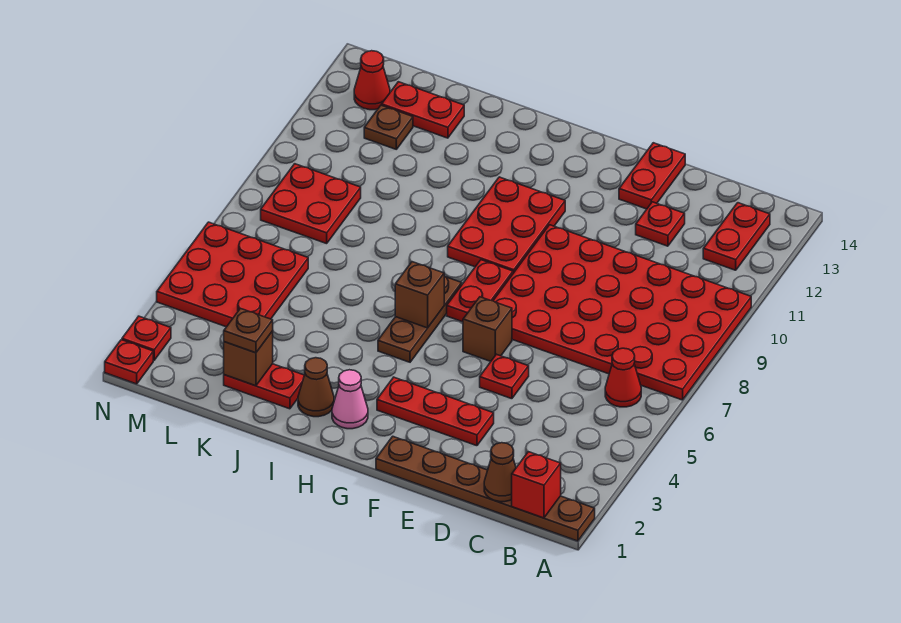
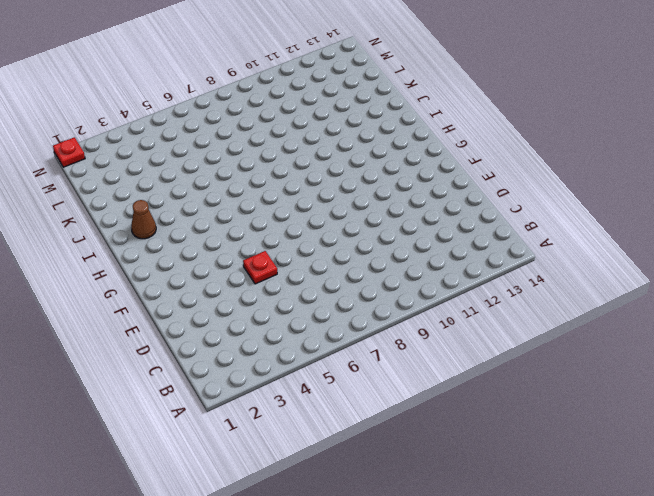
none -> brown 1x6 plate [376,436,595,541]
none -> red 4x6 plate [493,225,751,400]
none -> red 1x1 cone [605,348,641,407]

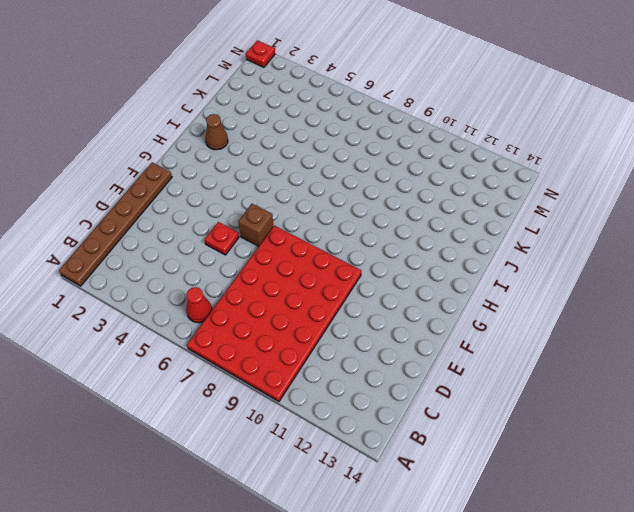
none -> red 1x2 plate [703,203,770,270]
none -> red 1x1 plate [636,202,685,246]
none -> red 1x3 plate [377,377,494,446]

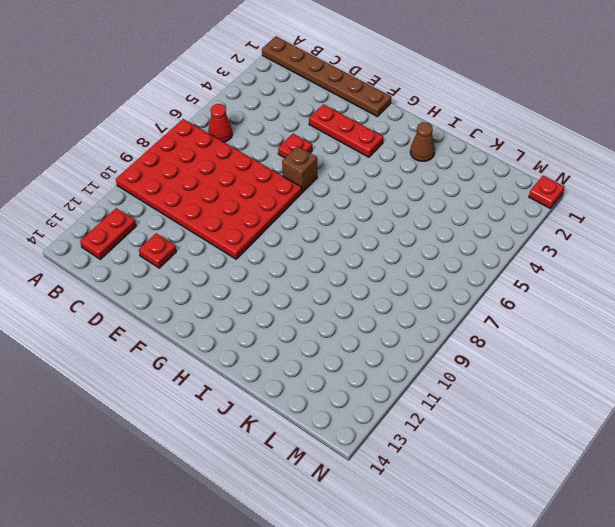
none -> red 1x2 plate [619,143,685,209]
none -> red 1x2 plate [447,260,513,322]
none -> red 2x3 plate [448,177,565,273]

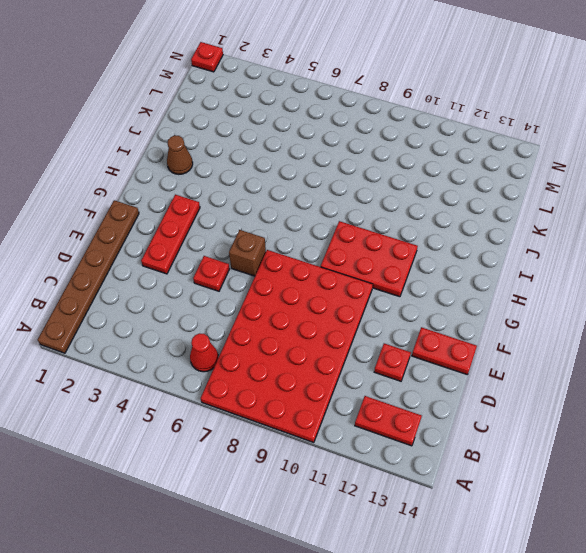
none -> red 1x2 plate [447,260,513,322]
none -> pink 1x1 cone [332,370,368,429]
none -> brown 1x3 plate [378,276,462,362]

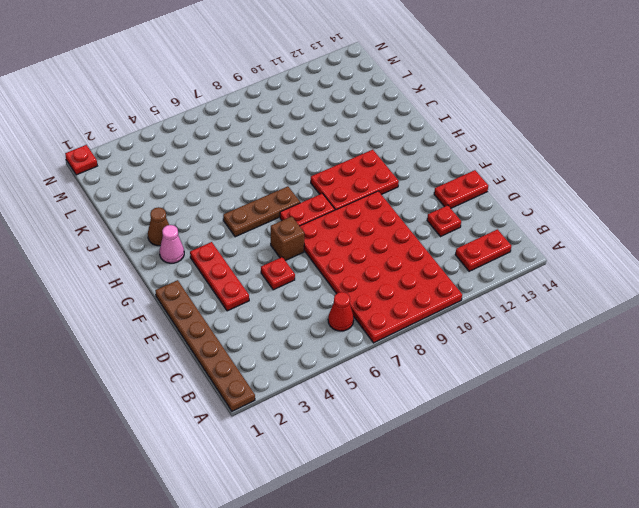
none -> red 1x2 plate [224,364,304,409]
none -> red 1x2 plate [382,82,464,138]
none -> red 3x3 plate [157,222,308,327]

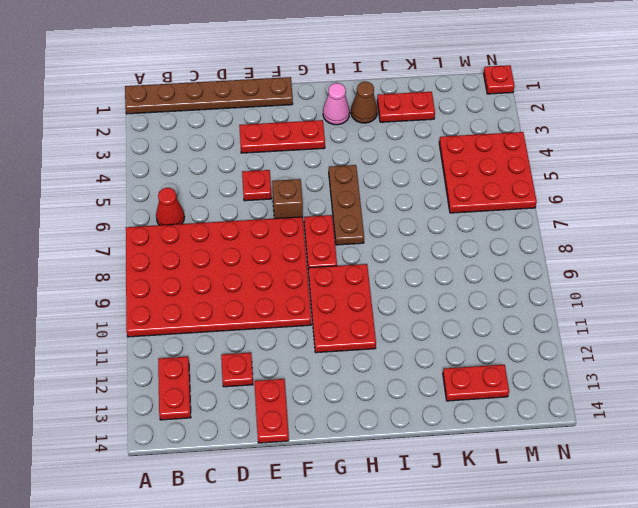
none -> red 2x2 plate [261,164,361,244]
none -> brown 1x1 plate [364,105,413,149]
none -> red 1x1 cone [354,51,390,110]

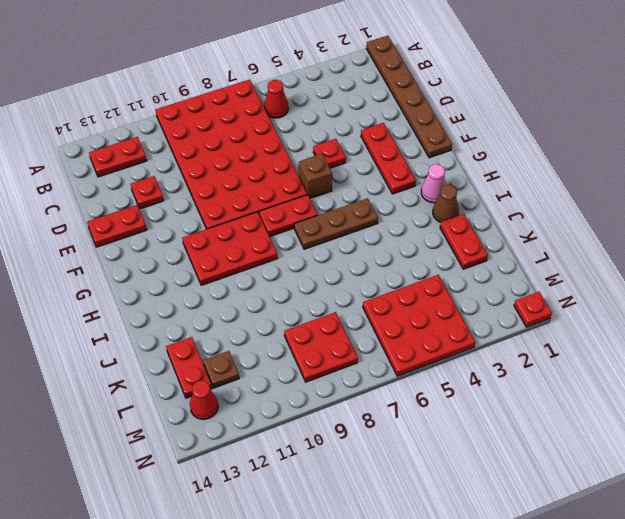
none -> red 1x1 plate [122,316,171,360]
none -> red 1x1 brick [512,452,561,518]
none -> brown 1x1 cone [484,443,516,502]

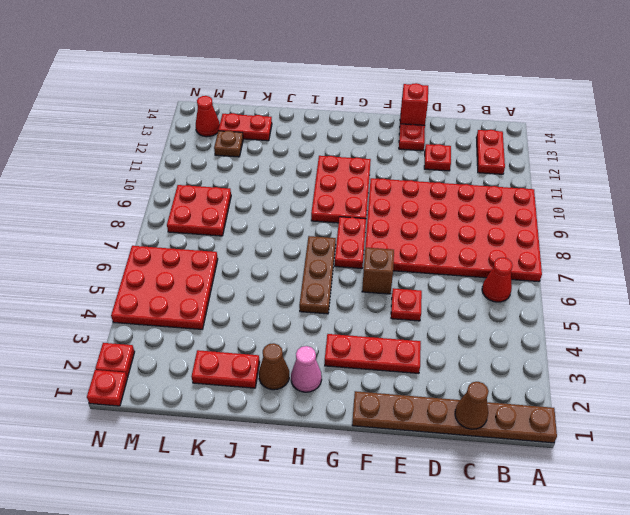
red 1x1 brick [400,83,428,125] -> red 1x1 brick moved to [512,452,561,518]
none -> brown 1x1 brick [395,262,444,328]
none -> brown 1x1 brick [224,331,273,386]
none -> brown 1x1 plate [224,308,273,353]

